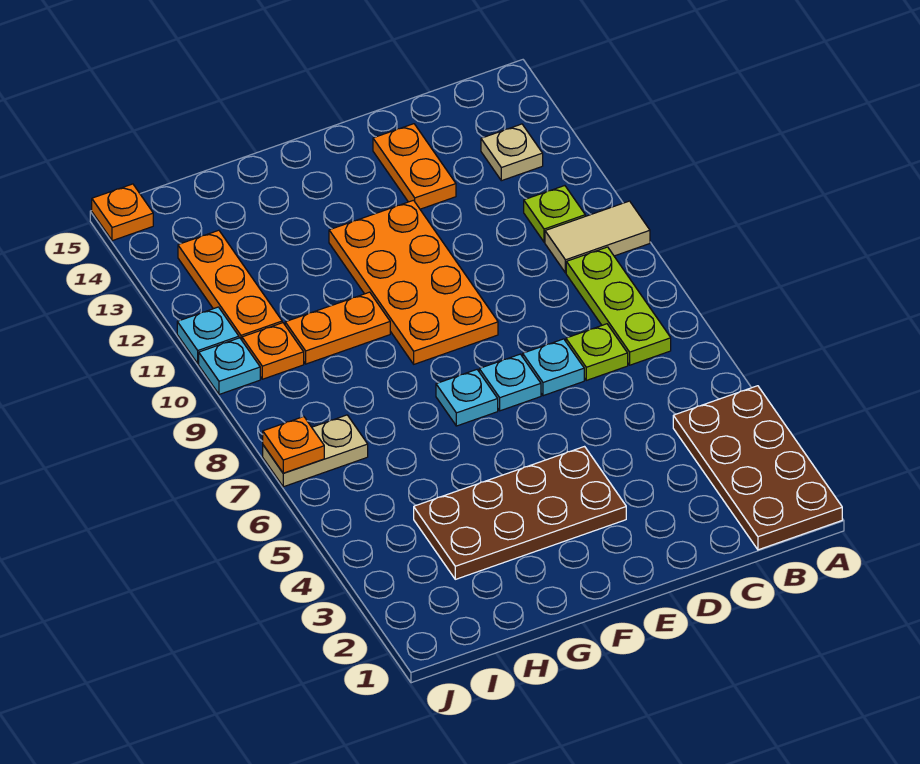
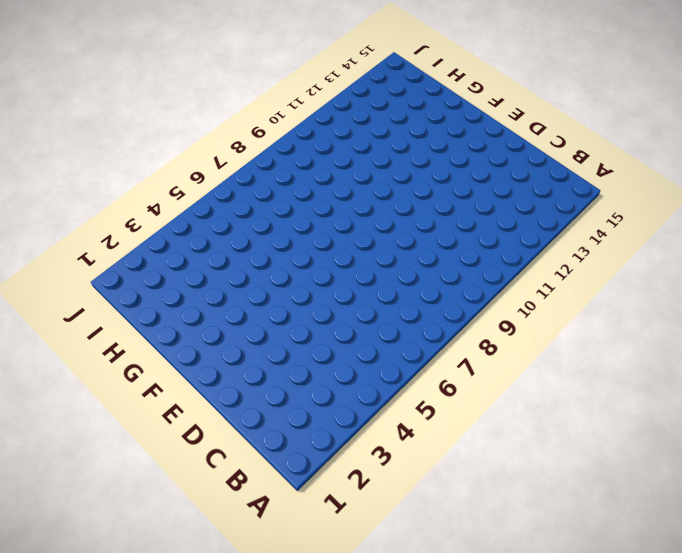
none -> brown 2x4 plate [673,386,842,550]
none -> tan 1x2 tile [545,201,650,273]
none -> lime 1x3 plate [566,247,671,365]

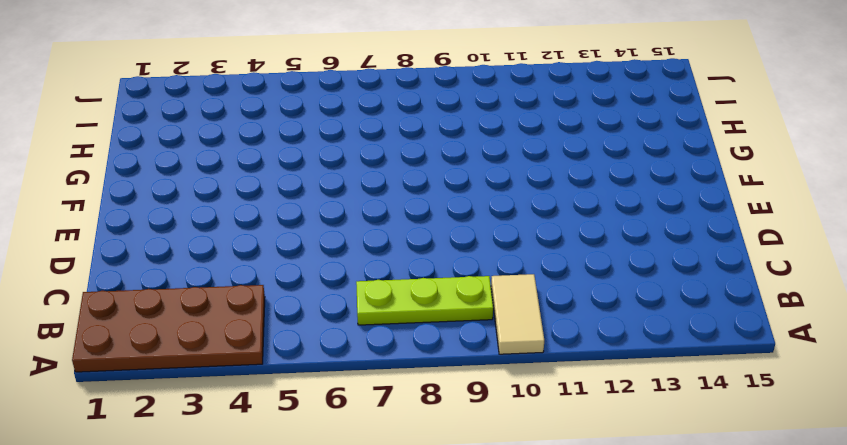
none -> lime 1x1 plate [524,186,585,242]
none -> tan 1x1 plate [481,124,543,181]
none -> lime 1x1 plate [566,324,628,380]

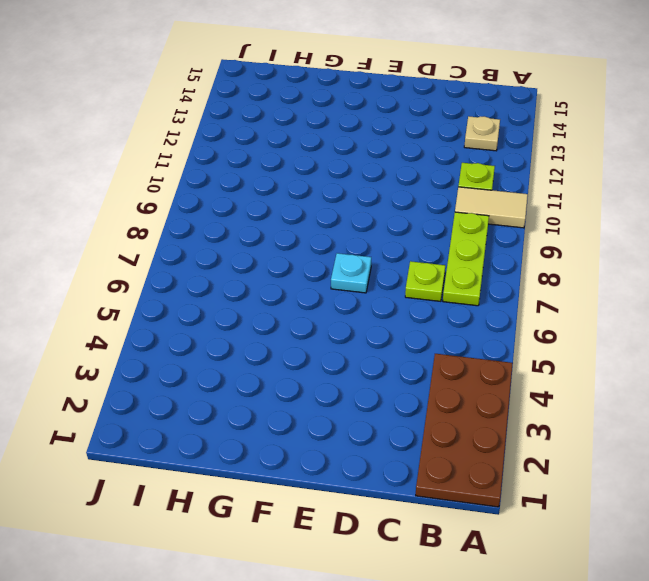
none -> cyan 1x1 plate [523,339,584,396]
none -> orange 1x2 plate [373,124,456,209]
none -> brown 2x4 plate [414,447,626,579]

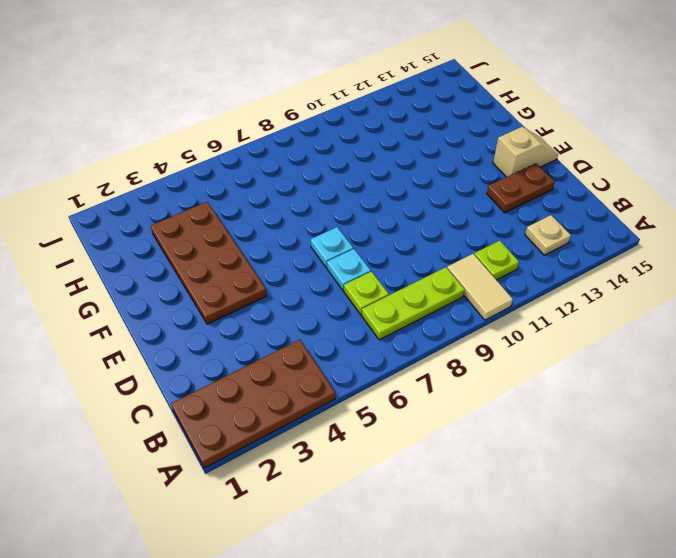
brown 1x2 plate [487,163,555,213] -> orange 1x2 plate [373,124,456,209]
tan 1x2 slope [493,127,558,177] -> none
none -> orange 2x4 plate [329,200,498,364]
none -> cyan 1x1 plate [436,370,498,426]
none -> orange 1x2 plate [285,292,390,364]

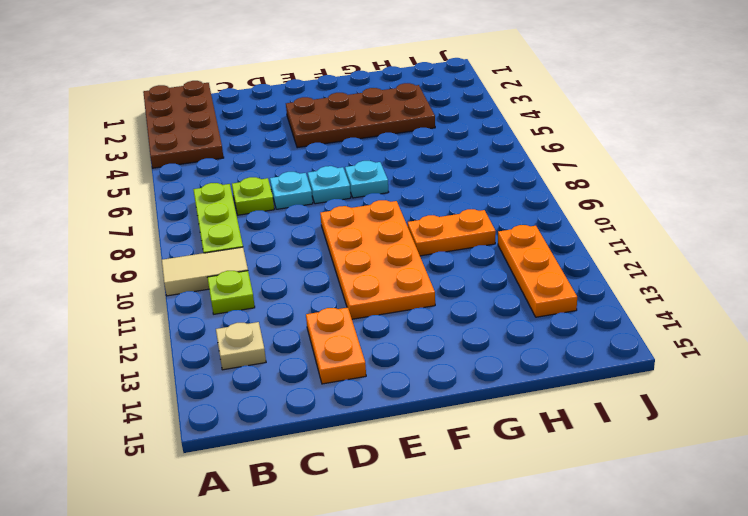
none -> tan 1x2 plate [263,415,368,487]
none -> orange 1x1 plate [242,323,304,379]
none -> cyan 1x1 plate [199,338,260,394]

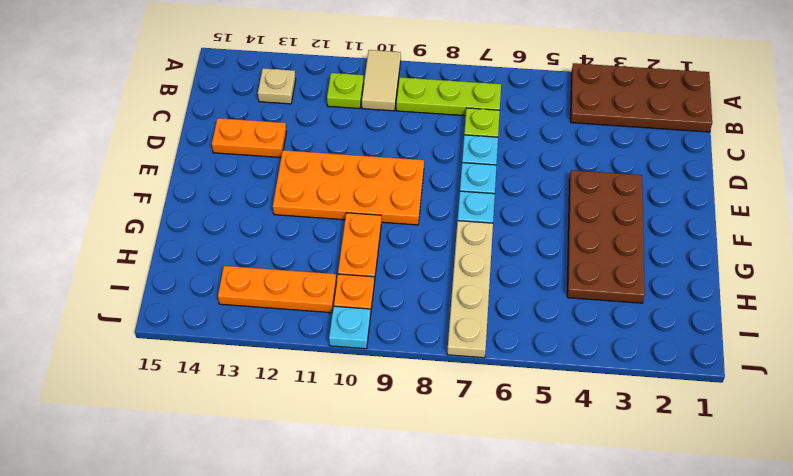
tan 1x4 plate [447,221,493,358] -> tan 1x2 plate [263,415,368,487]
none -> cyan 1x1 plate [177,307,239,364]
none -> orange 1x1 plate [92,184,153,241]
none -> orange 1x1 plate [263,417,324,473]

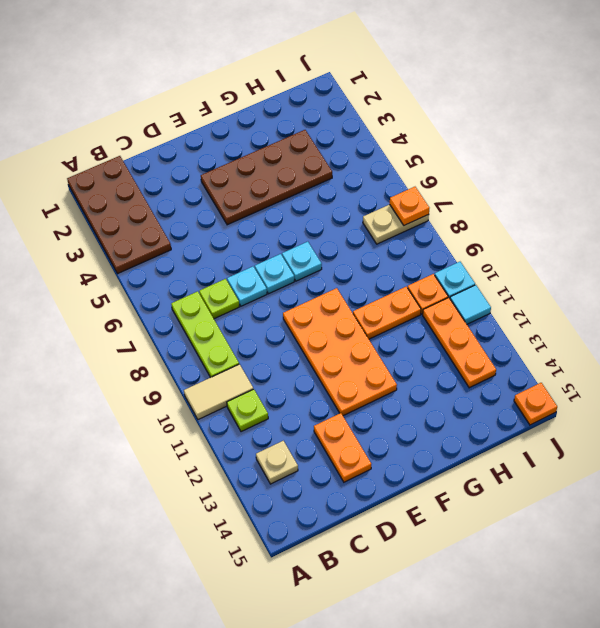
cyan 1x1 tile [450,285,491,324] -> cyan 1x1 plate [177,307,239,364]

